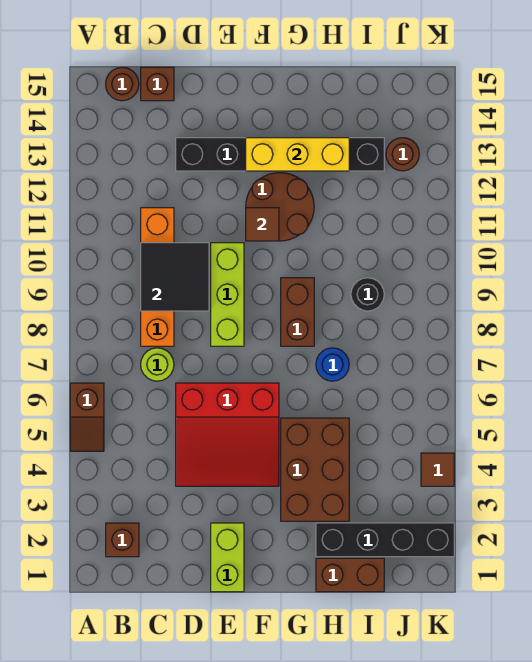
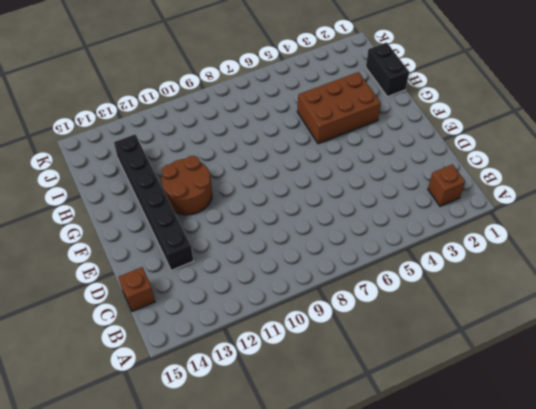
black 1x2 brick [366,42,409,97] -> brown 1x2 brick [316,558,384,592]
none -> brown 1x2 slope [70,383,104,451]
none -> brown 1x1 round brick [106,67,139,101]
none -> lime 1x1 round brick [141,348,174,381]

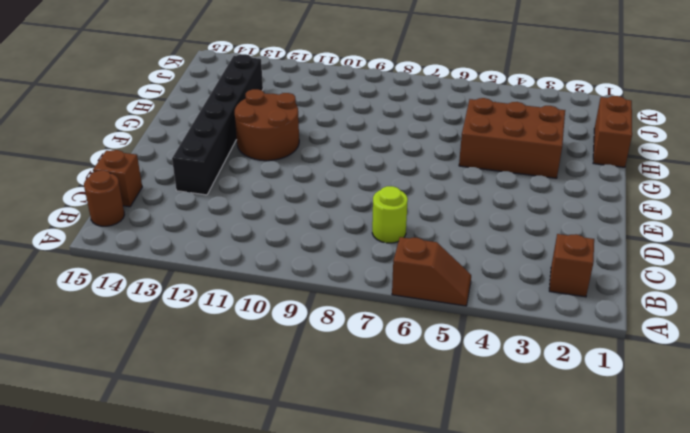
none -> orange 1x4 brick [141,208,174,346]
none -> red 3x3 slope [176,383,279,486]
none -> lime 1x2 brick [211,523,244,592]

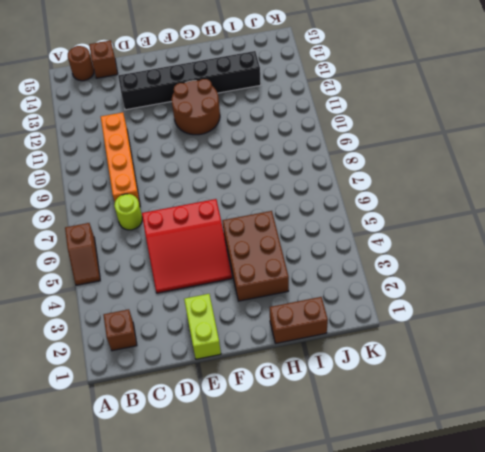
none -> lime 1x3 brick [211,243,244,346]
none -> brown 1x2 brick [281,278,314,346]
none -> black 1x4 brick [316,523,454,557]

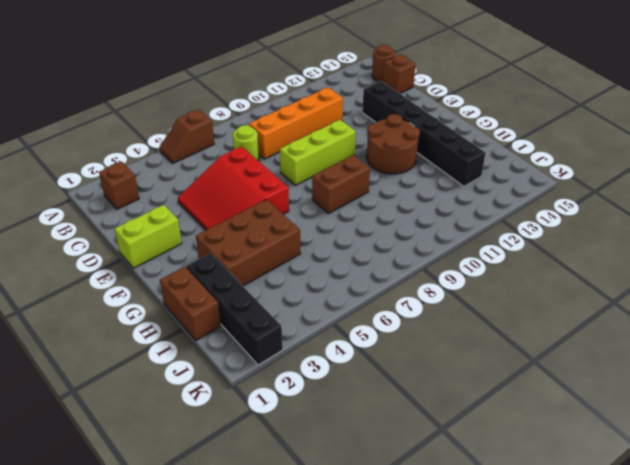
none -> blue 1x1 round brick [316,348,349,381]
none -> black 1x1 round brick [351,278,384,311]
none -> brown 1x1 round brick [386,138,419,171]

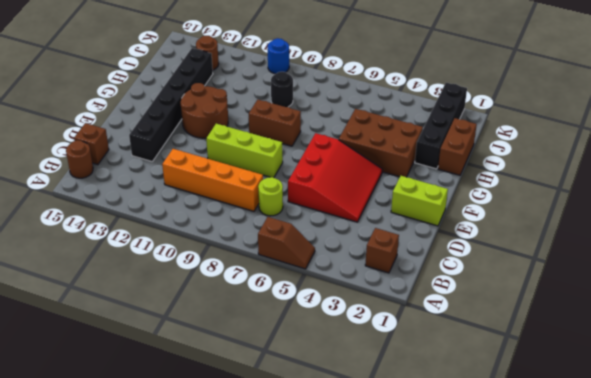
blue 1x1 round brick [268,38,289,74] -> blue 1x1 round brick moved to [316,348,349,381]
none -> brown 1x1 tile [421,453,454,486]
none -> black 2x2 tile [141,243,209,311]
none -> brown 1x1 tile [246,208,279,241]

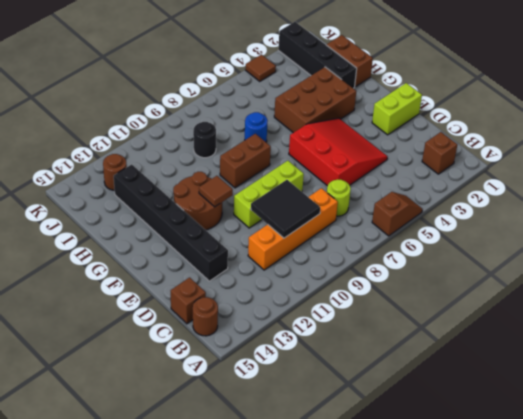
none -> yellow 1x3 brick [246,138,349,171]

